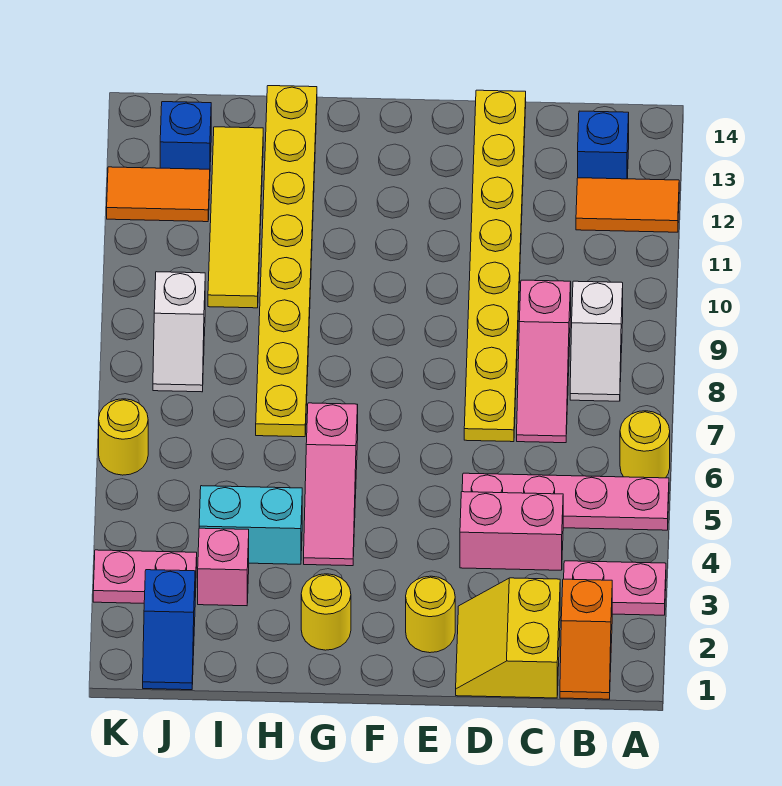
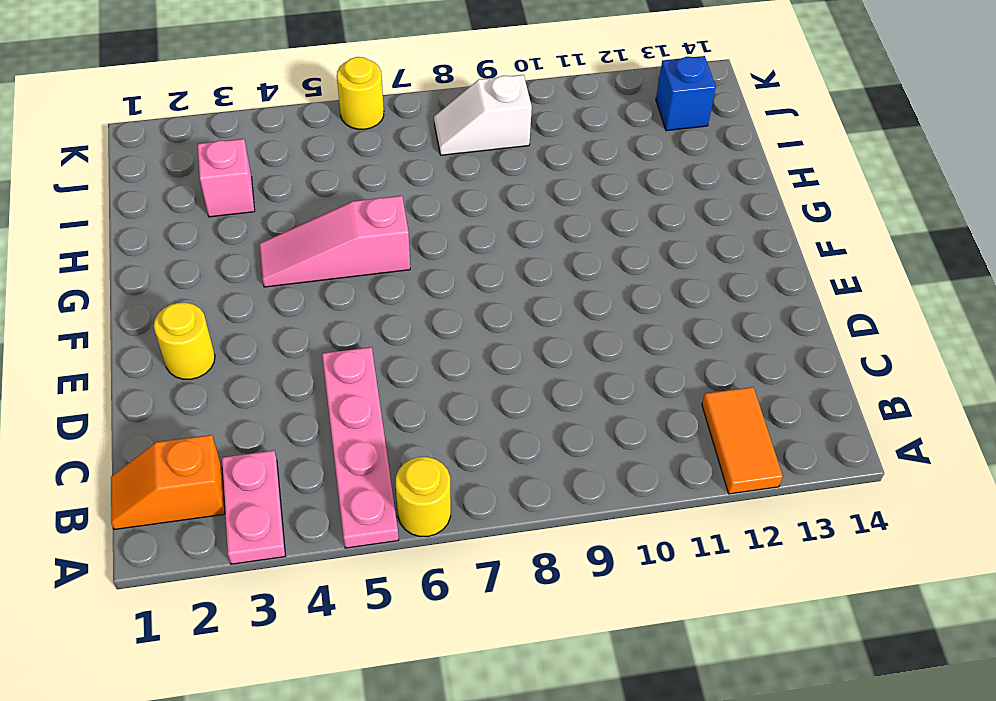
none -> white 1x2 slope [570,281,623,401]
none -> blue 1x1 brick [578,111,629,179]
none -> yellow 2x2 slope [456,578,560,698]

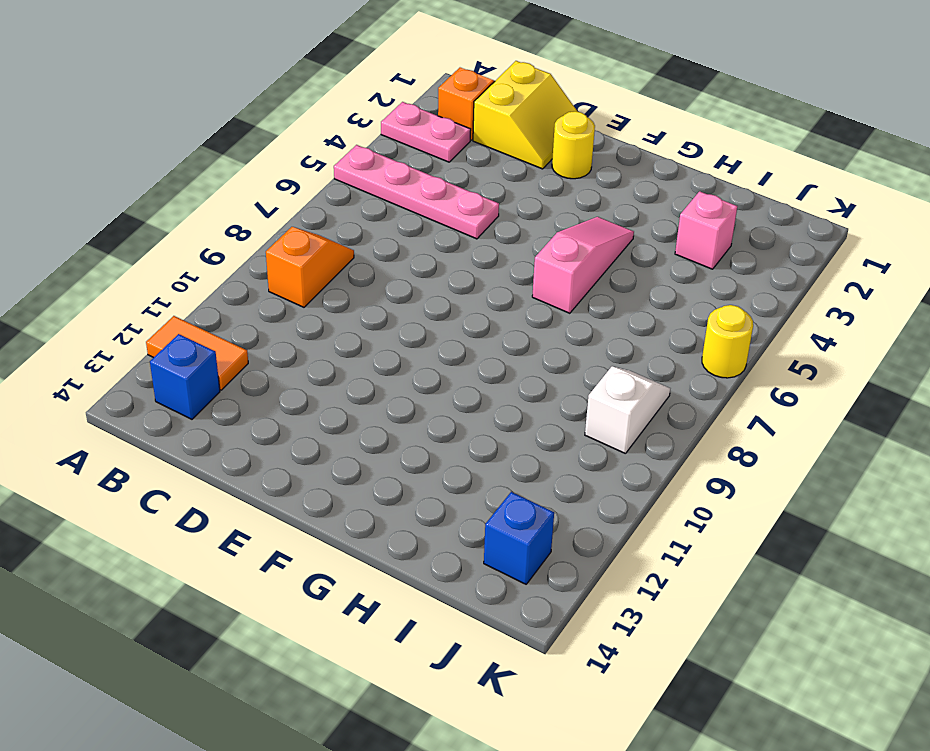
orange 1x2 slope [266,227,354,307] -> white 1x2 slope [570,281,623,401]
none -> yellow 1x1 round brick [620,411,670,478]
none -> pink 1x2 brick [460,492,563,570]
none -> pink 1x3 slope [517,280,571,443]

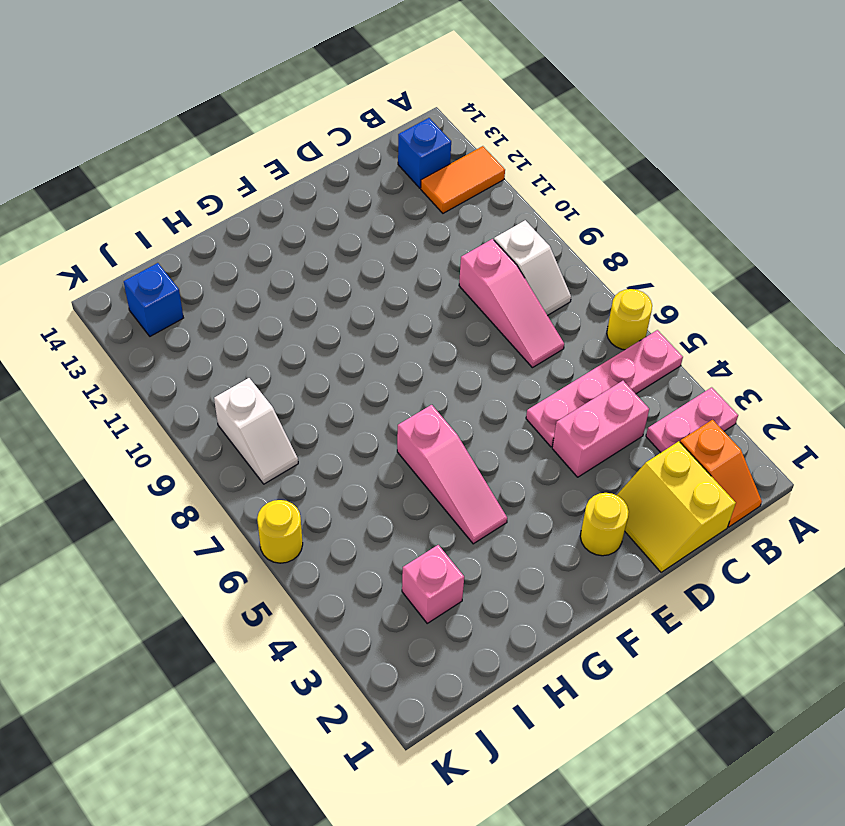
none -> yellow 1x8 plate [464,90,526,442]
none -> yellow 1x1 round brick [301,574,351,650]
none -> cyan 1x2 brick [199,486,302,564]

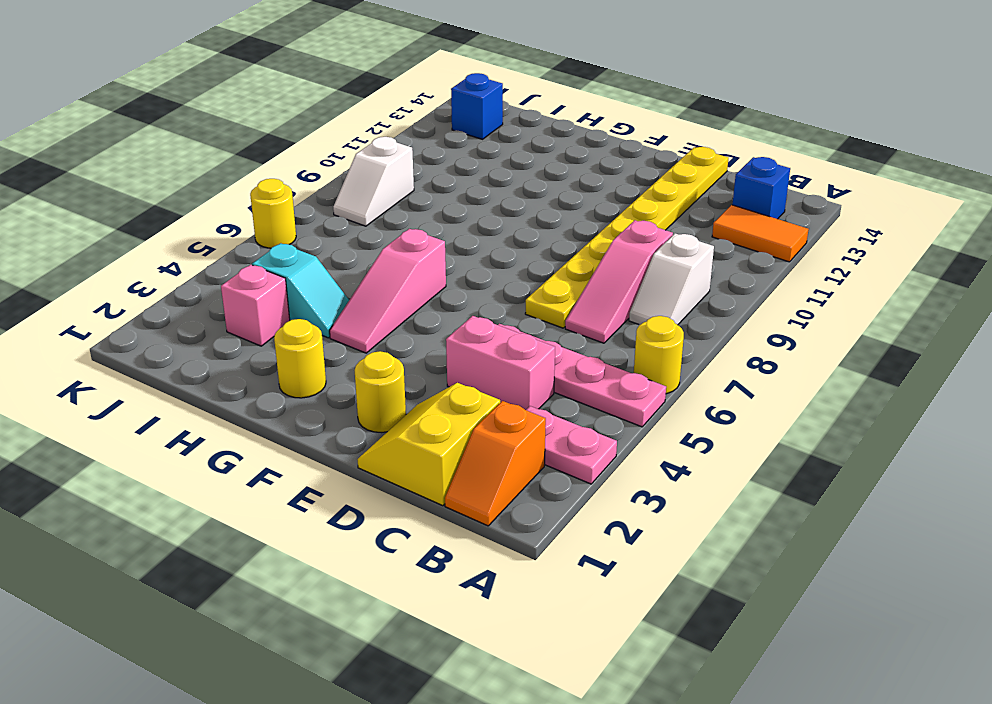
cyan 1x2 slope [252,243,349,338] -> cyan 1x2 brick [199,486,302,564]
none -> yellow 1x8 plate [256,86,317,437]
none -> yellow 1x4 tile [208,127,263,308]
none -> blue 1x2 slope [143,570,195,690]

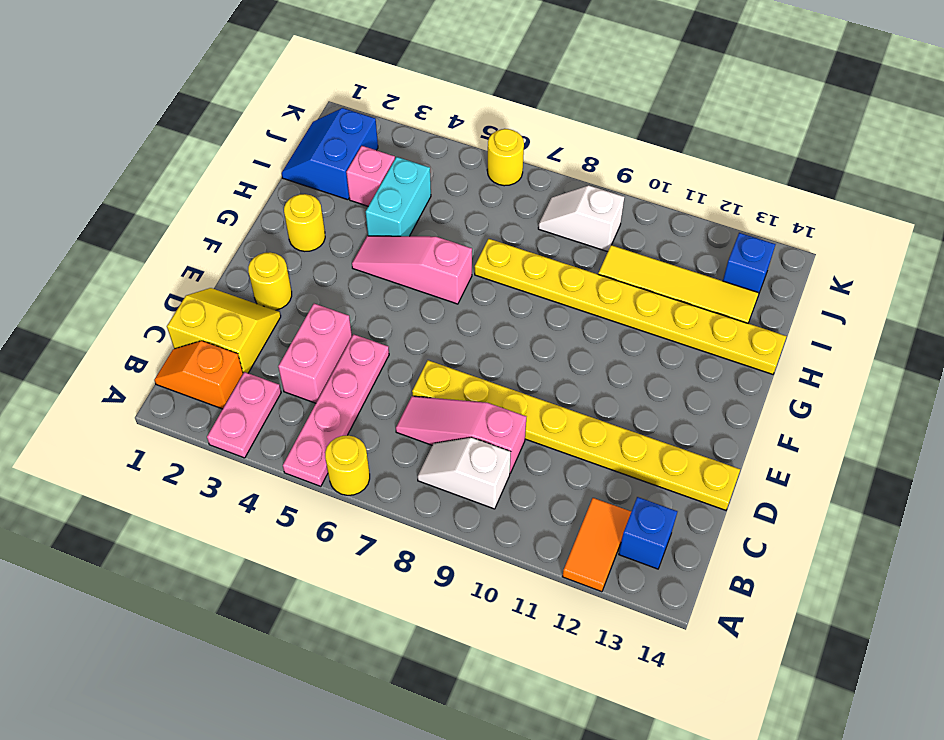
blue 2x2 slope [281,108,378,200] -> blue 1x2 slope [143,570,195,690]
none -> pink 1x2 plate [93,550,197,603]
none -> orange 1x2 tile [107,167,210,222]

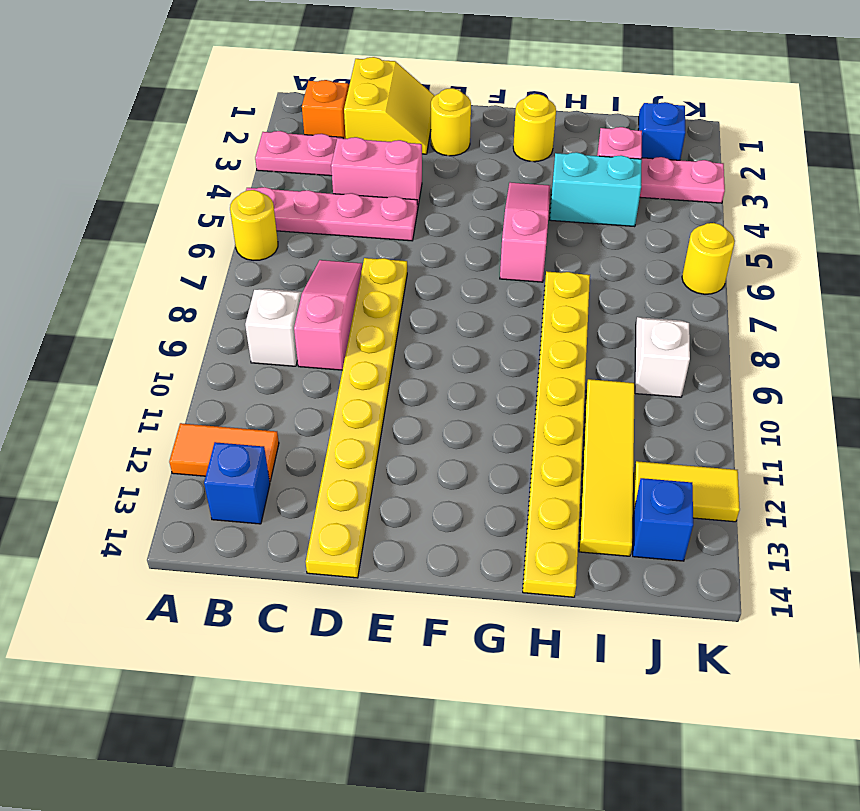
yellow 1x2 tile [633,461,740,522] -> orange 1x2 tile [107,167,210,222]

